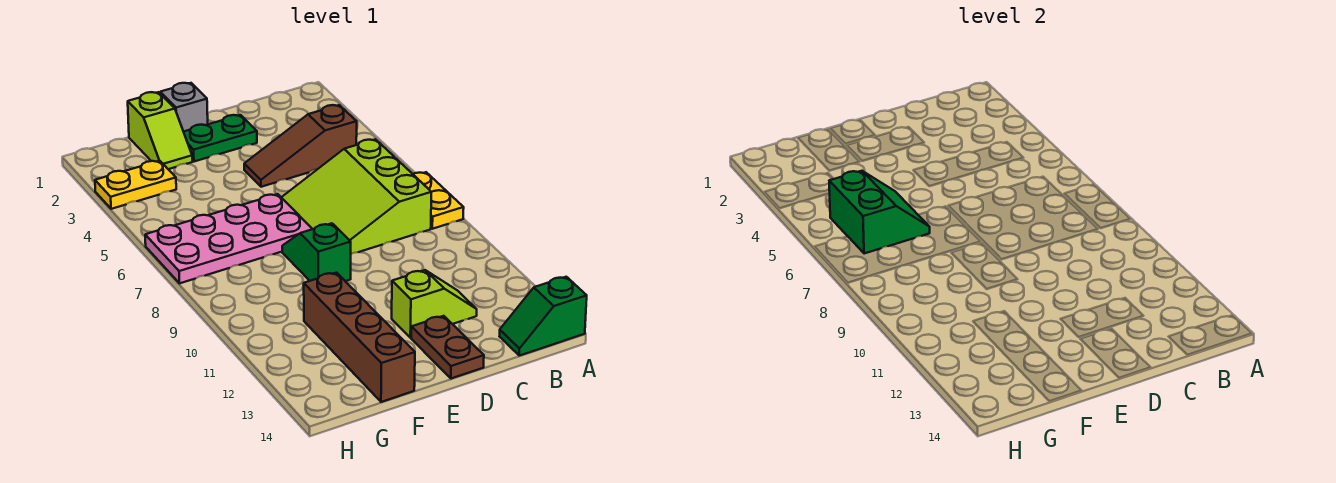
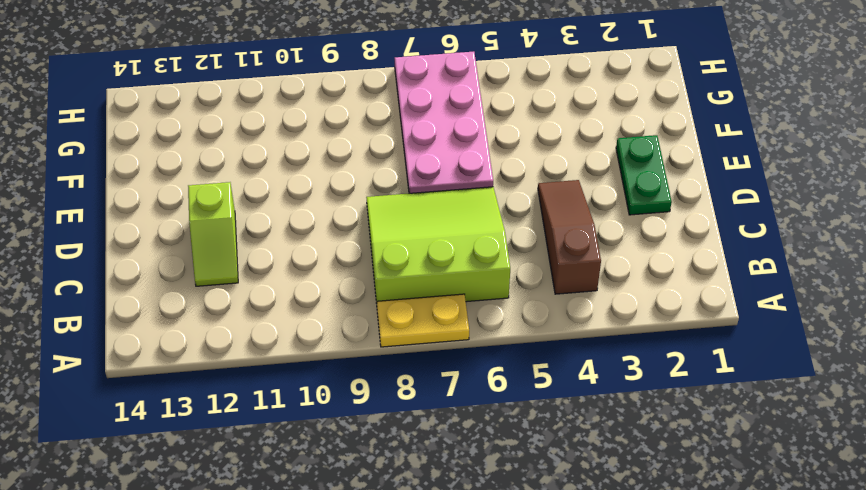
none -> green 1x2 slope [500,277,587,356]
none -> brown 1x2 plate [411,316,484,379]
none -> grey 1x1 brick [160,83,208,131]

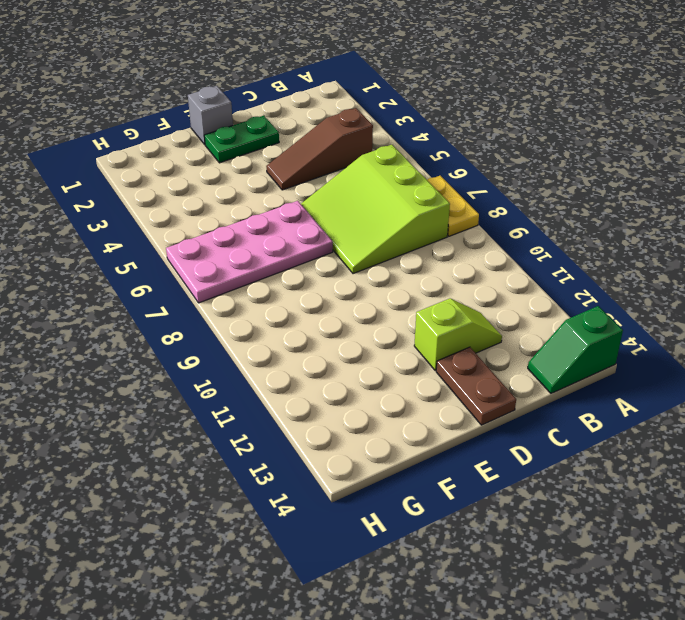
none -> green 1x2 slope [282,223,351,281]
none -> lime 1x2 slope [128,92,192,169]
none -> brown 1x4 brick [304,273,415,402]

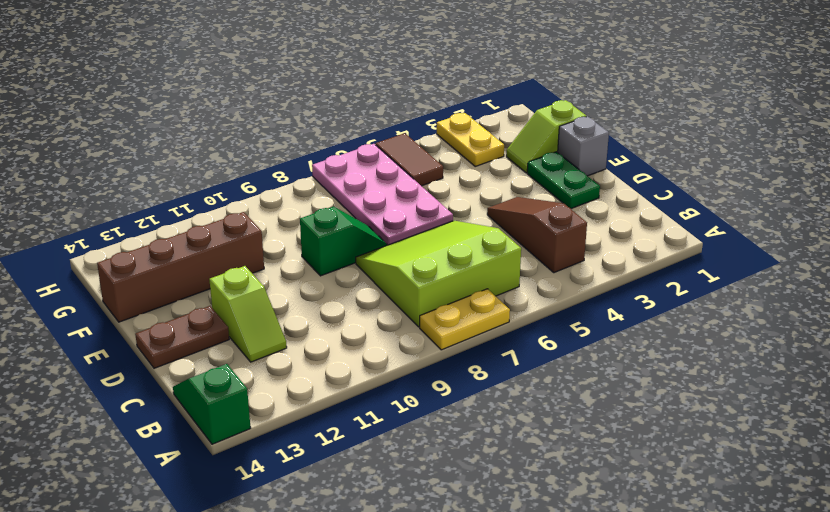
brown 1x2 tile [376,133,443,186] -> none
none -> green 2x2 slope [829,171,930,254]

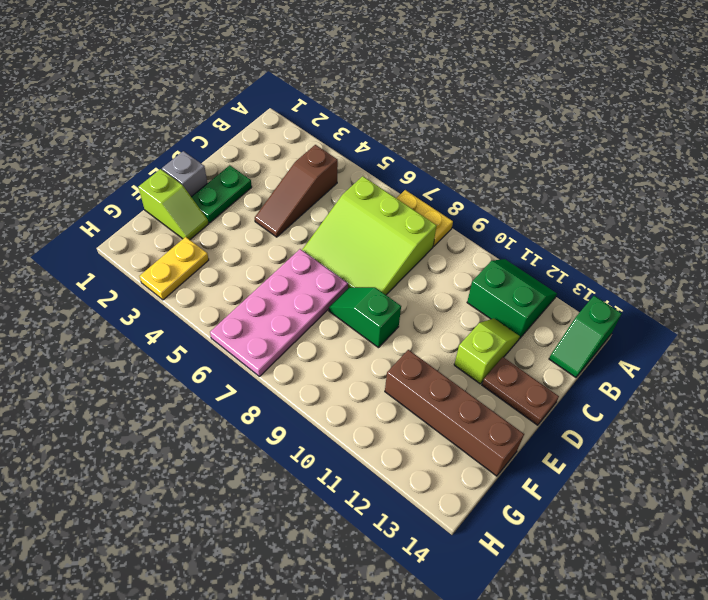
green 2x2 slope [467,259,557,339] -> green 2x2 slope moved to [829,171,930,254]

